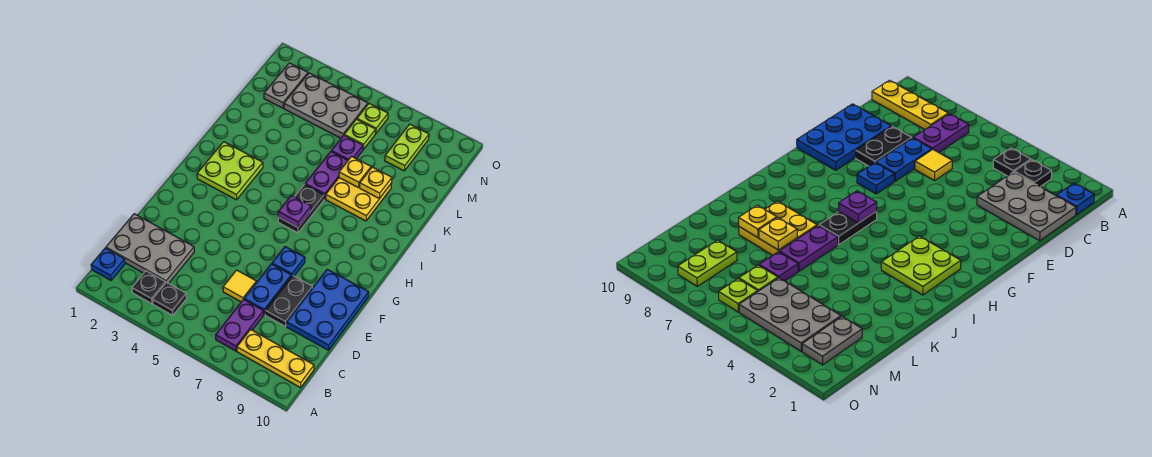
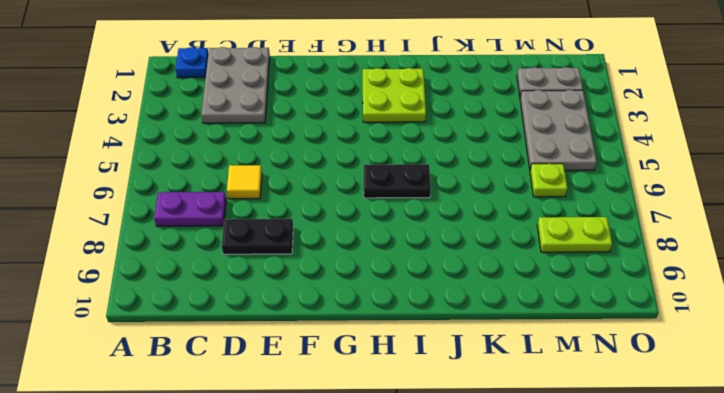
none -> black 1x1 plate [132,271,166,304]
none -> black 1x1 plate [153,282,187,315]
none -> yellow 1x3 plate [237,329,314,388]

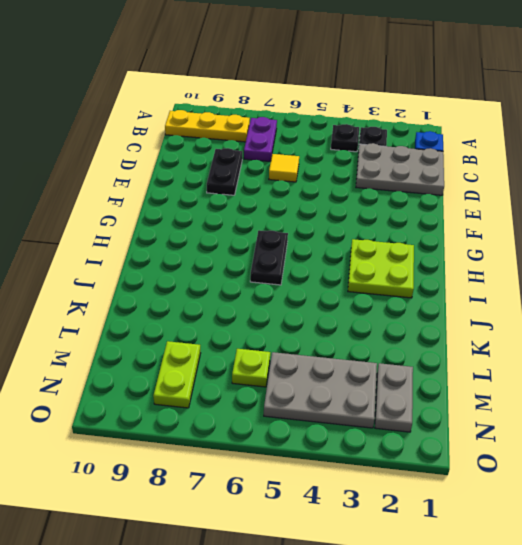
none -> blue 1x2 plate [244,264,291,314]
none -> blue 2x3 plate [287,269,369,350]
none -> blue 1x1 plate [272,247,305,276]

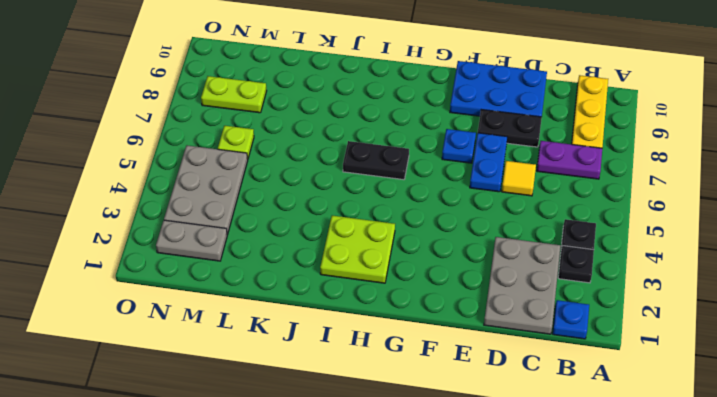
blue 1x2 plate [470,133,507,192] -> blue 1x2 plate turned to [244,264,291,314]
none -> purple 1x2 plate [305,152,348,199]
none -> yellow 2x2 plate [326,178,392,221]
none -> purple 1x1 plate [331,135,363,160]

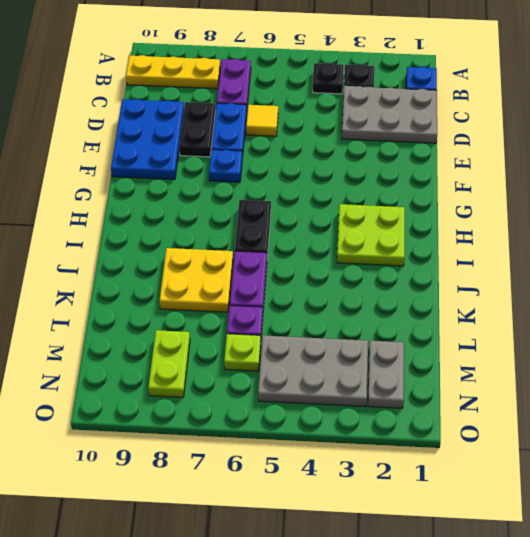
none -> lime 1x1 plate [357,104,388,134]
none -> purple 1x1 plate [278,195,311,227]
none -> yellow 1x1 plate [339,156,371,188]

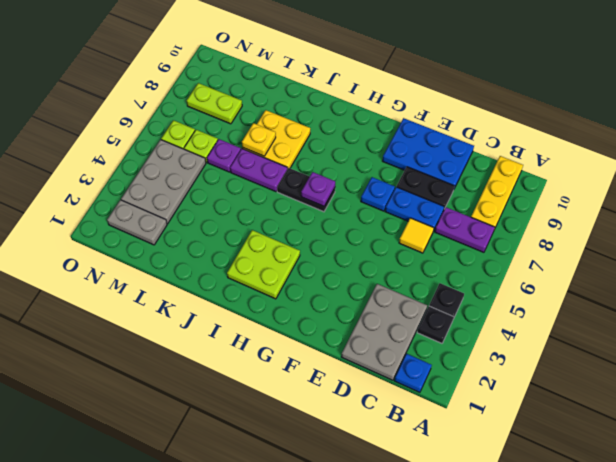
none -> yellow 1x1 plate [360,167,392,198]

